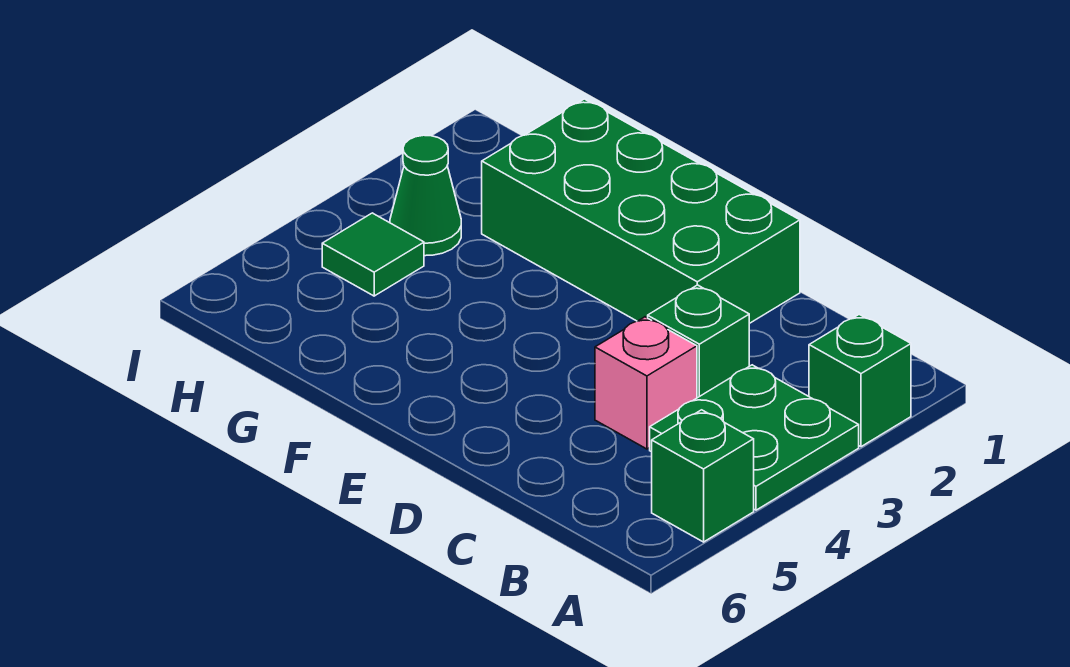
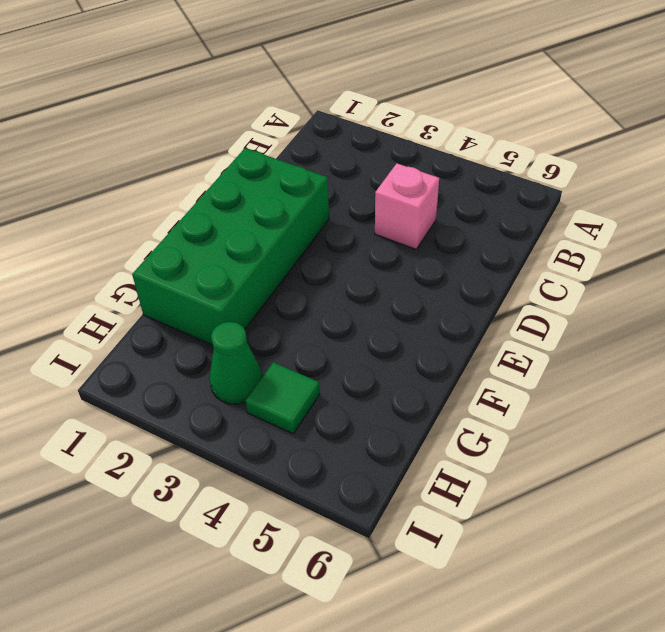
none -> green 1x1 brick [809,315,911,447]
none -> green 2x2 plate [650,365,859,510]

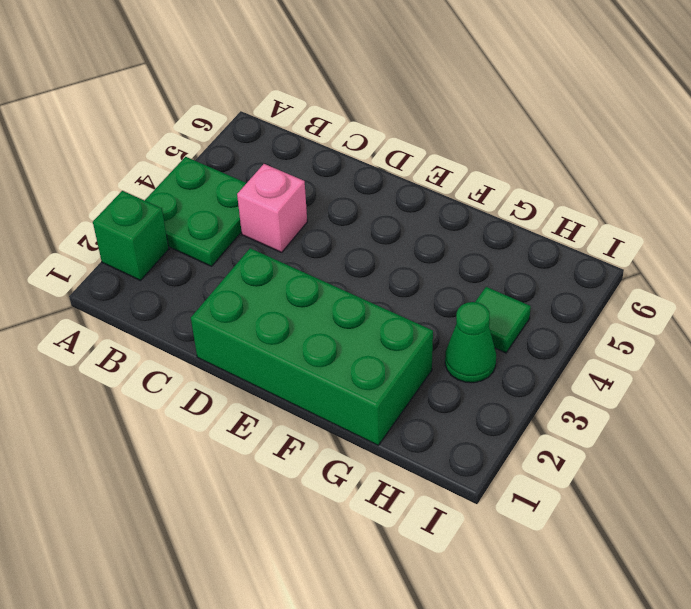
none -> green 1x1 brick [652,410,754,542]
none -> green 1x1 brick [648,285,749,398]

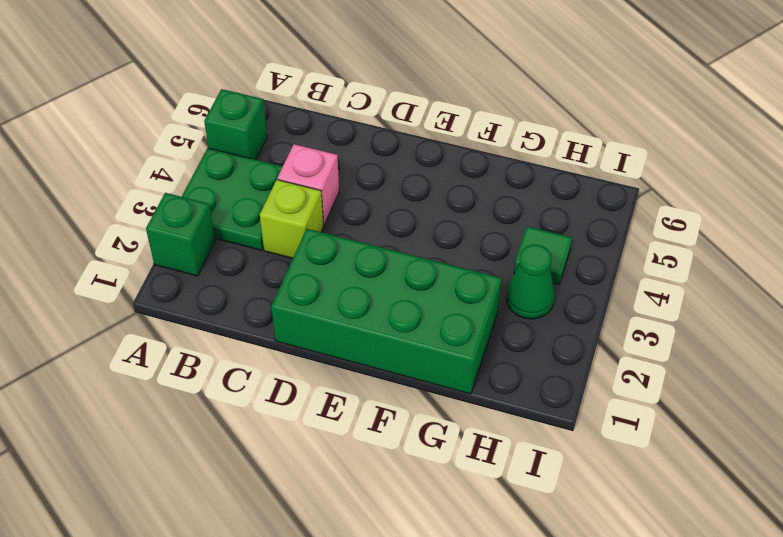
lime 1x1 brick [260,180,323,258] -> green 1x1 brick [648,285,749,398]

